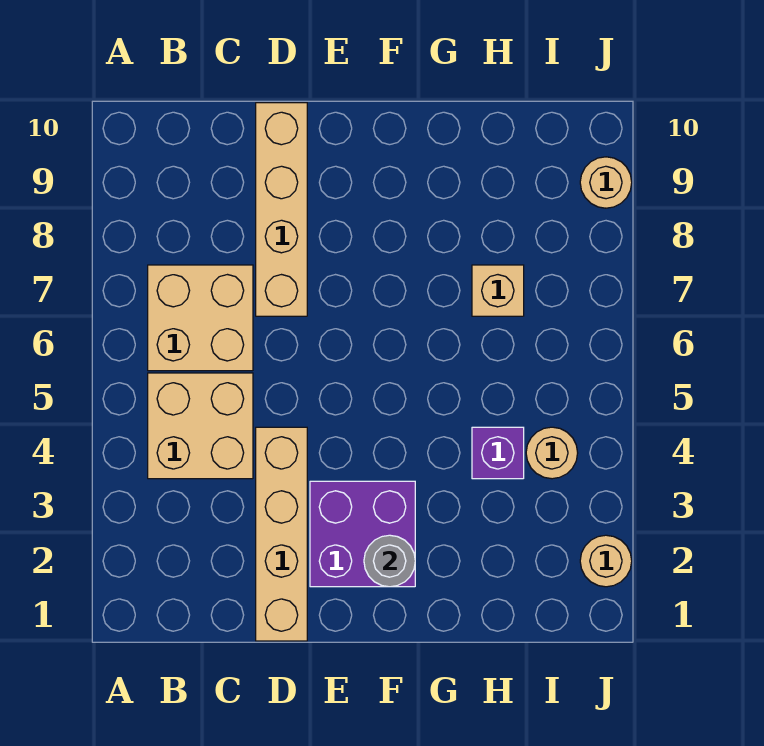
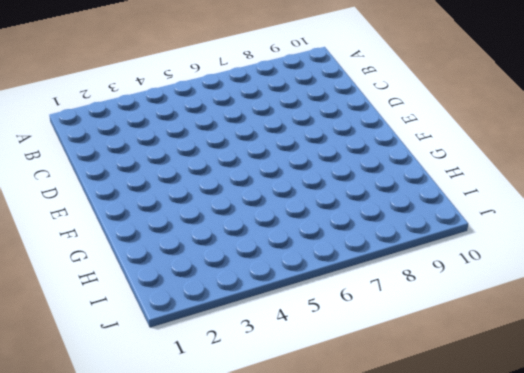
none -> tan 2x2 brick [148,373,253,479]
none -> tan 2x2 brick [148,265,253,371]

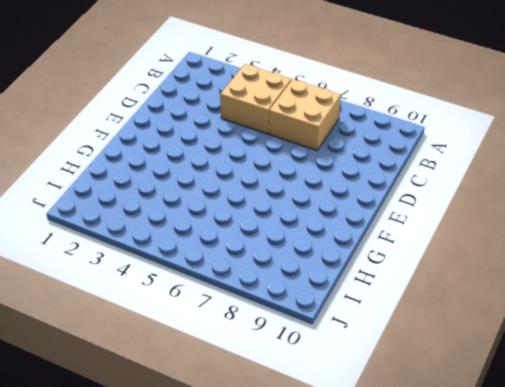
none -> tan 1x4 brick [256,427,307,641]
none -> tan 1x4 brick [256,103,307,316]

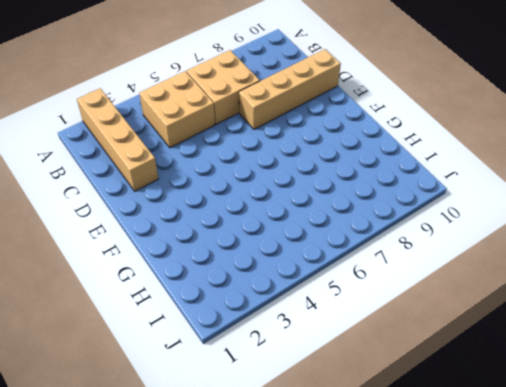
tan 1x4 brick [77,88,158,191] -> tan 1x4 brick turned to [256,427,307,641]
none -> purple 2x2 brick [310,481,415,587]
none -> purple 1x1 brick [472,427,524,479]

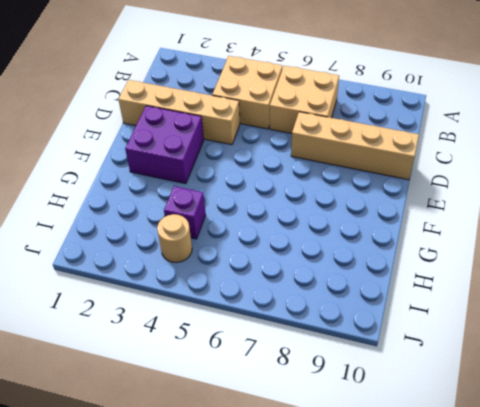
none -> tan 1x1 brick [472,265,524,316]
none -> tan 1x1 round brick [580,535,632,587]

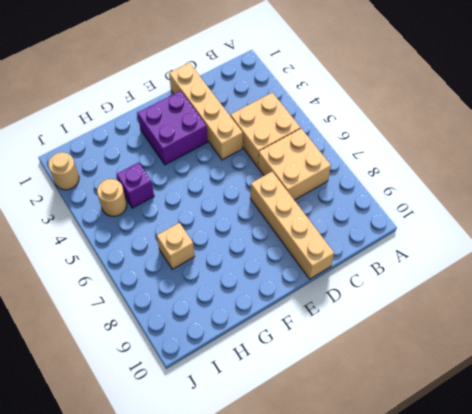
none -> tan 1x1 round brick [580,157,632,208]
none -> grey 1x1 round brick [364,535,415,587]

